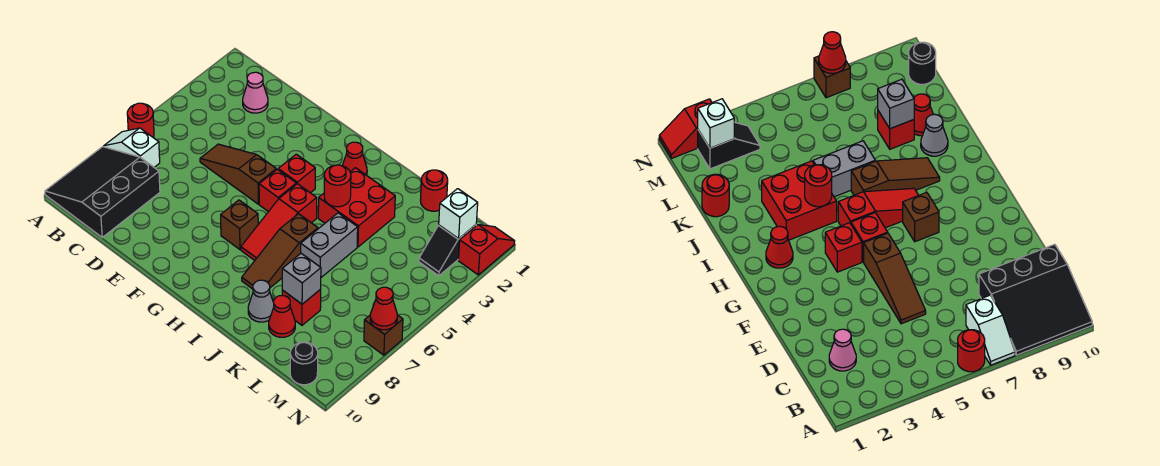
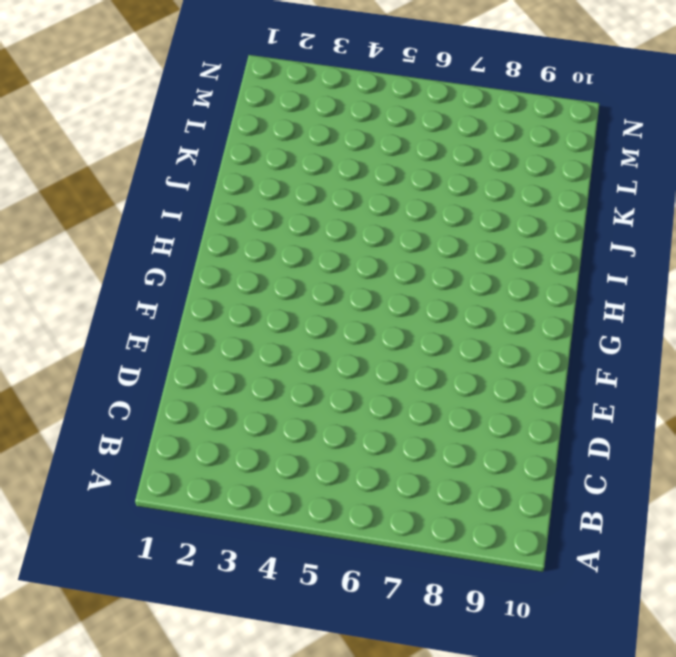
none -> red 1x1 round brick [127,103,154,137]
none -> white 1x2 slope [104,128,160,167]
none -> black 3x3 slope [45,147,160,237]

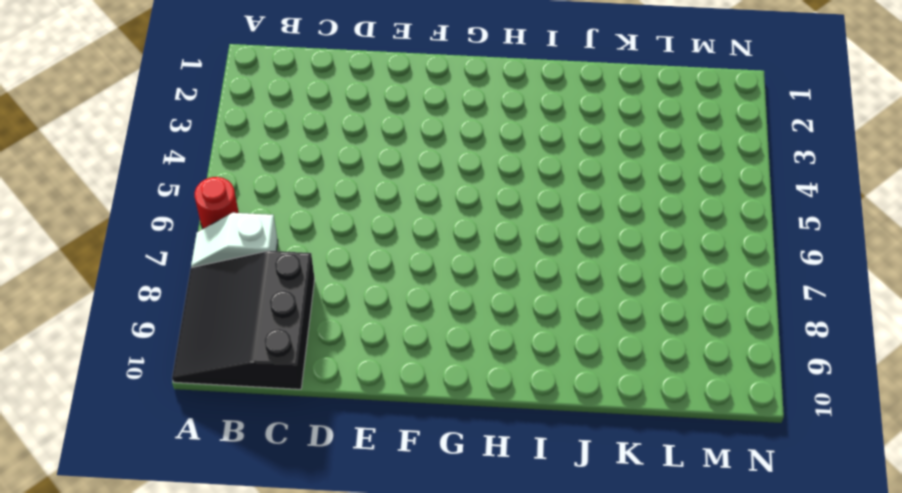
none -> pink 1x1 cone [243,72,268,113]
none -> brown 1x3 slope [200,144,276,204]
none -> red 1x1 brick [278,154,315,193]

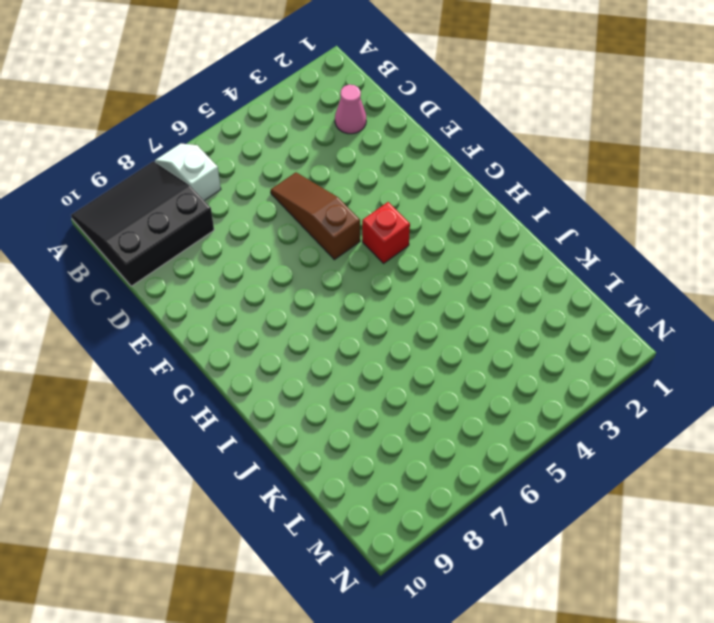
none -> red 1x1 round brick [127,103,154,137]
none -> red 1x1 brick [259,169,296,212]
none -> brown 1x1 brick [221,200,258,249]

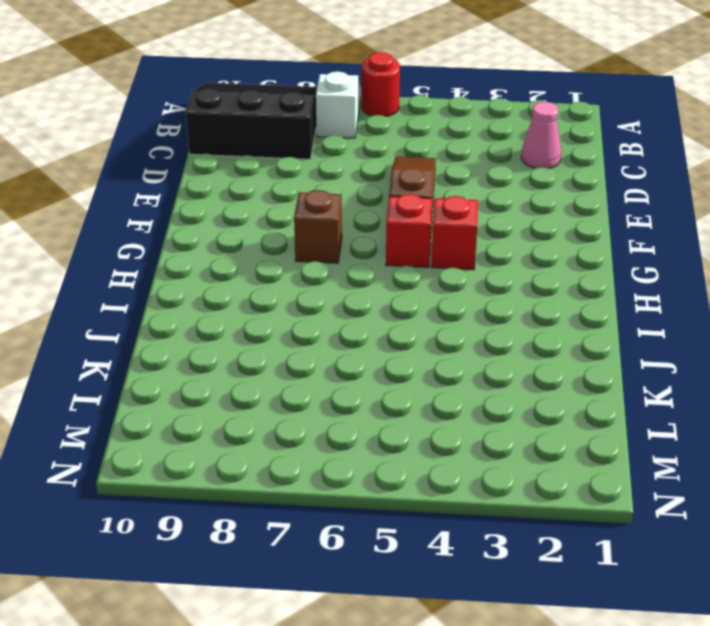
none -> red 1x1 cone [342,142,367,175]
none -> red 1x3 slope [241,184,317,260]
none -> red 2x2 brick [318,168,395,247]

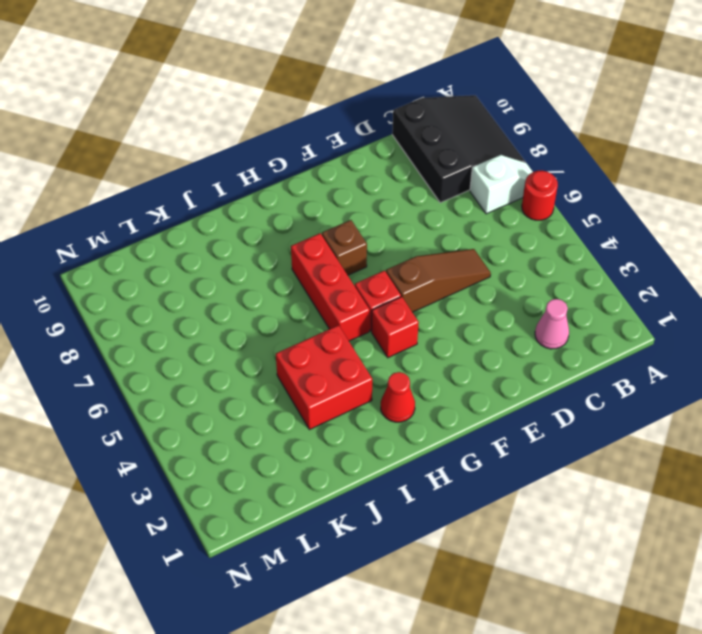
red 1x3 brick [291,233,370,341] -> red 1x3 slope [241,184,317,260]
none -> brown 1x3 slope [242,214,318,289]
none -> grey 1x2 brick [301,213,358,277]
none -> grey 1x1 cone [248,280,274,322]

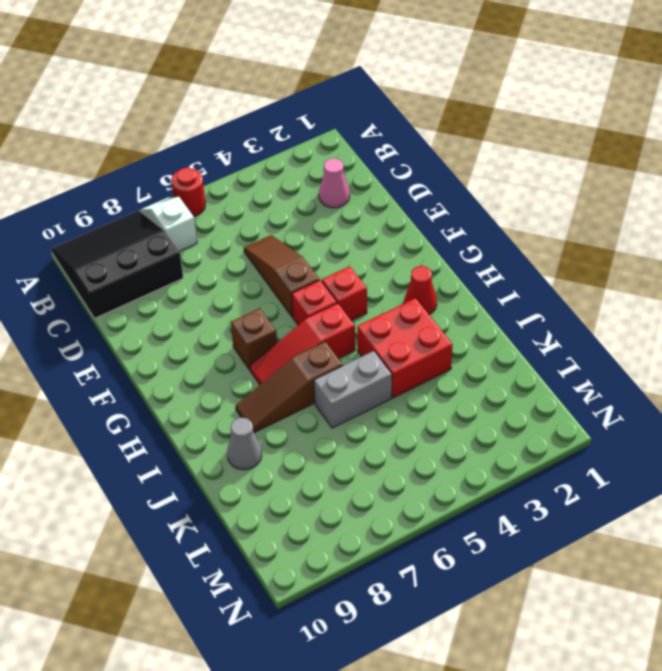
none -> red 1x1 round brick [421,170,448,211]
none -> red 1x1 brick [282,289,321,325]
none -> red 1x1 cone [269,296,295,337]

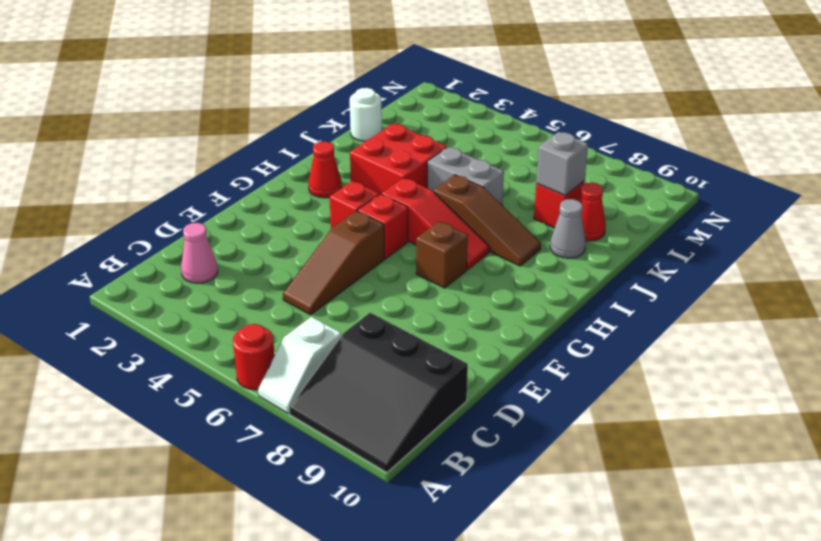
white 1x1 round brick [350,88,382,141] -> red 1x1 round brick [421,170,448,211]
none -> black 1x2 slope [419,225,476,276]
none -> black 1x1 round brick [290,342,318,385]
none -> red 1x2 slope [458,225,515,275]

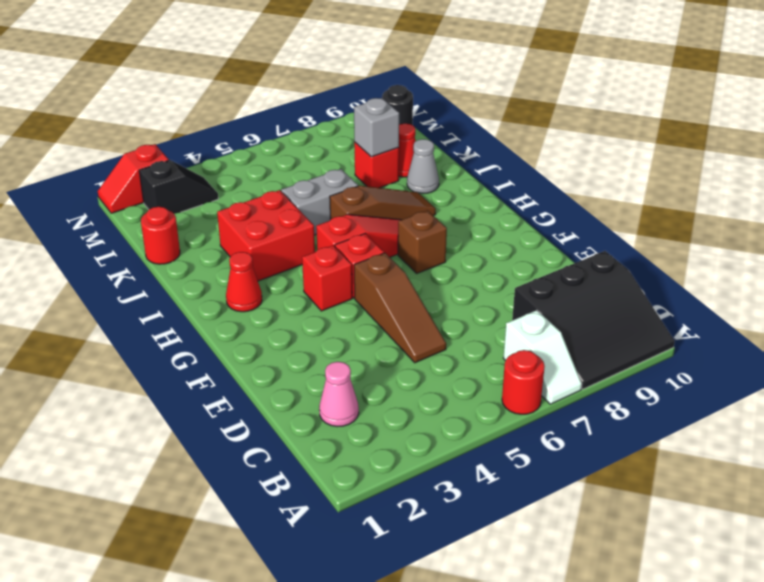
none -> brown 1x1 brick [364,315,403,355]
none -> red 1x1 round brick [324,165,351,207]
none -> white 1x1 brick [439,189,478,239]

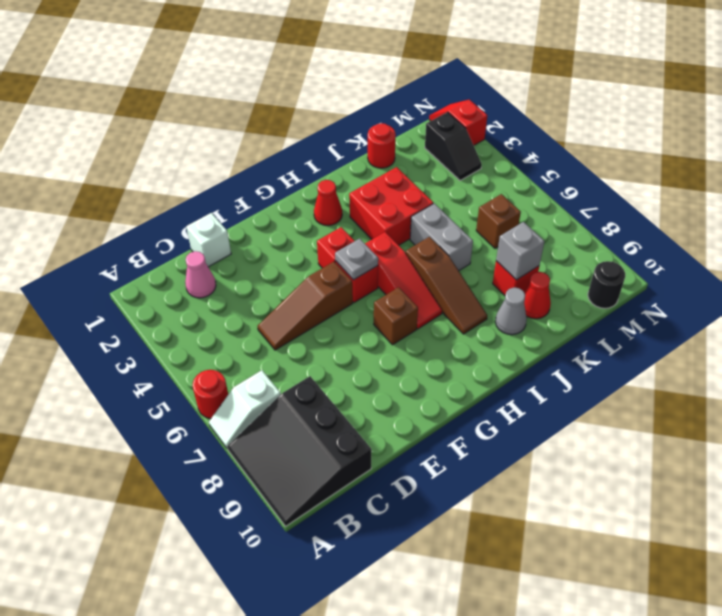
white 1x1 brick [186,213,231,267] -> white 1x1 brick moved to [439,189,478,239]
grey 1x1 plate [335,239,378,280] -> none
brown 1x1 brick [476,194,521,248] -> brown 1x1 brick moved to [364,315,403,355]
none -> red 1x1 round brick [324,165,351,207]
none -> red 1x1 cone [370,287,397,330]

